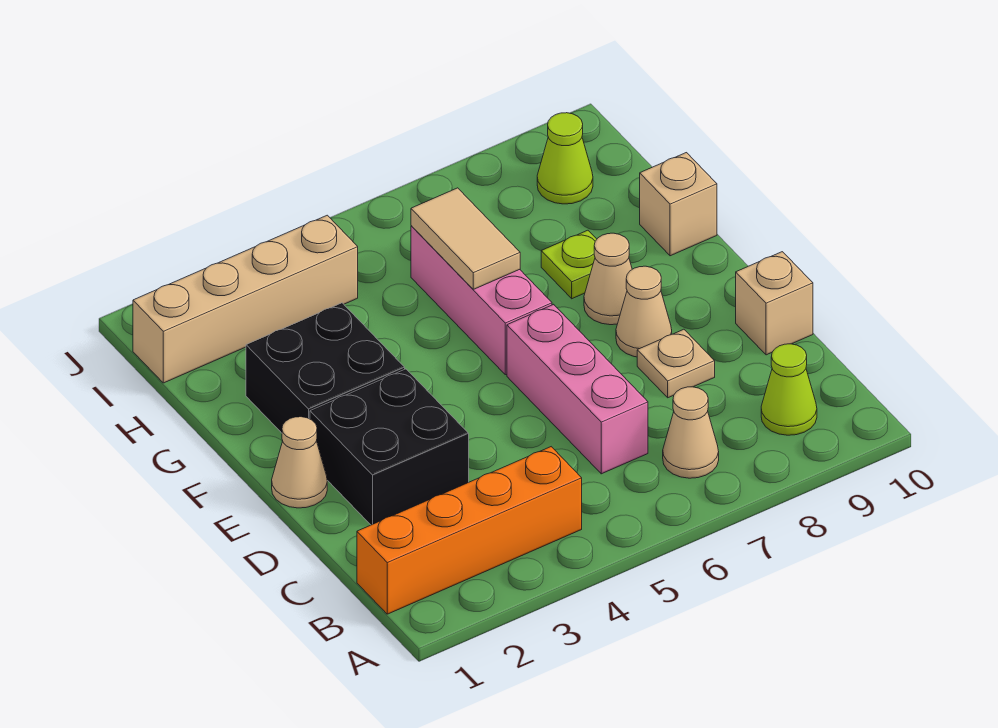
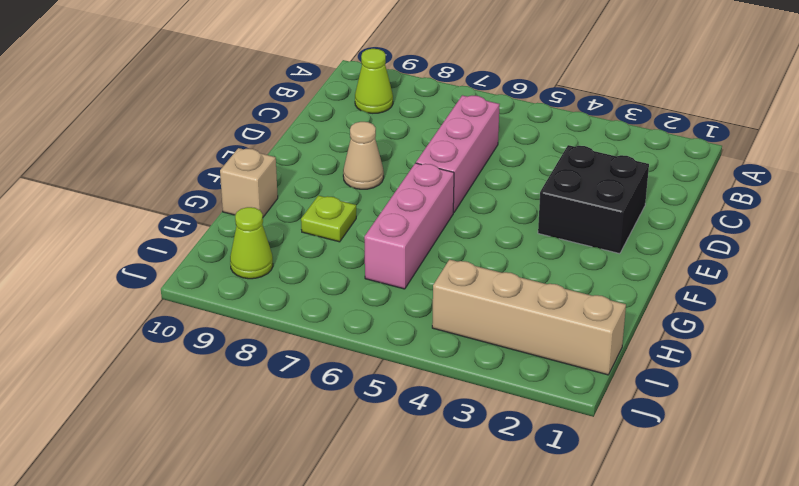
none -> orange 1x4 brick [357,447,582,614]
none -> tan 1x1 cone [663,387,719,478]
none -> tan 1x1 plate [637,329,715,398]

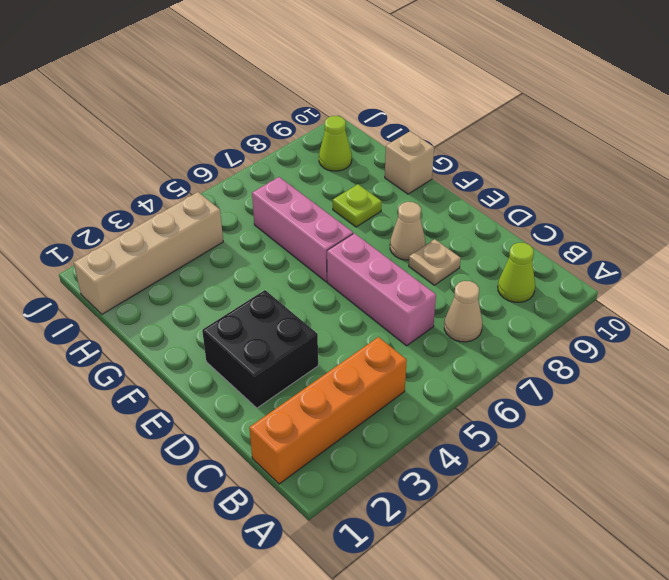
none -> tan 1x1 brick [736,252,813,355]
none -> tan 1x1 cone [272,417,327,508]
none -> black 2x2 brick [246,303,405,433]

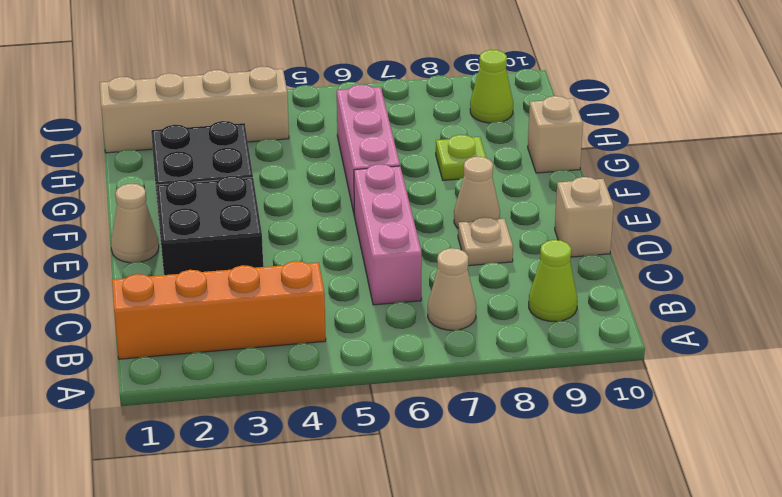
none -> tan 1x1 cone [584,233,632,325]
none -> tan 1x2 tile [411,188,520,289]

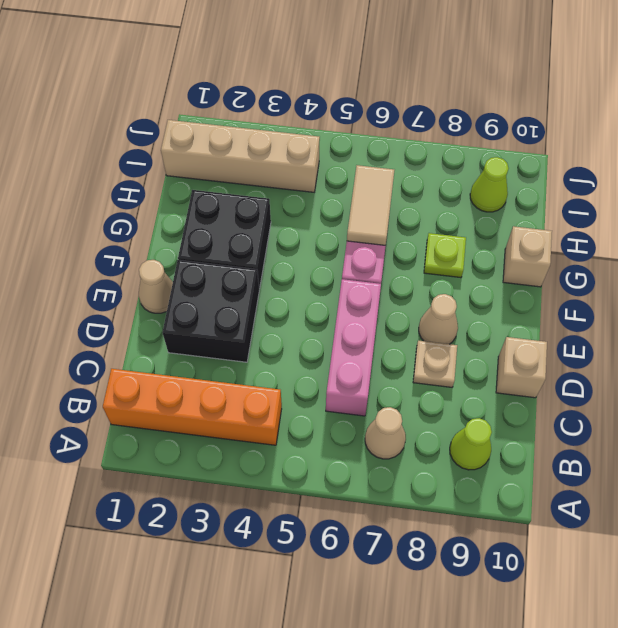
none -> tan 1x1 cone [584,233,632,325]

